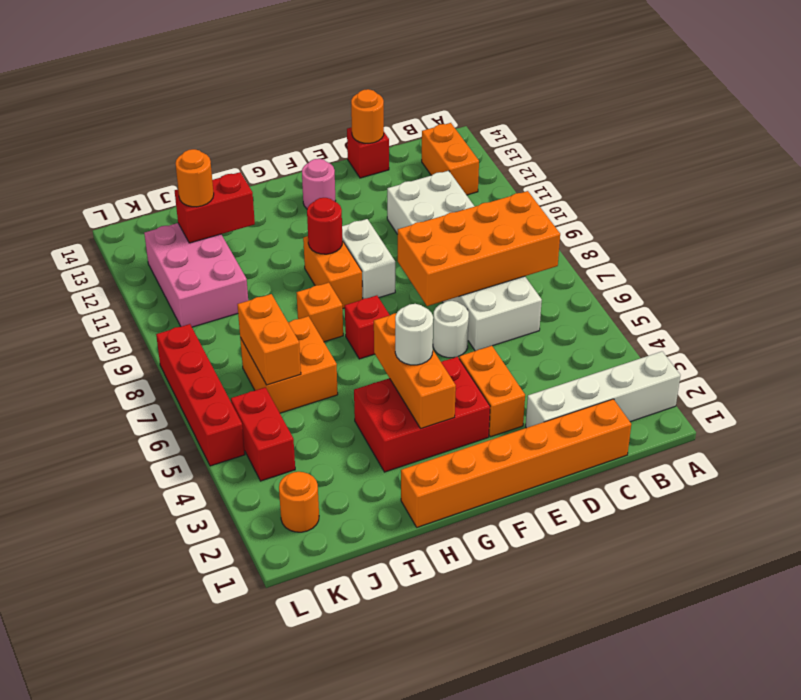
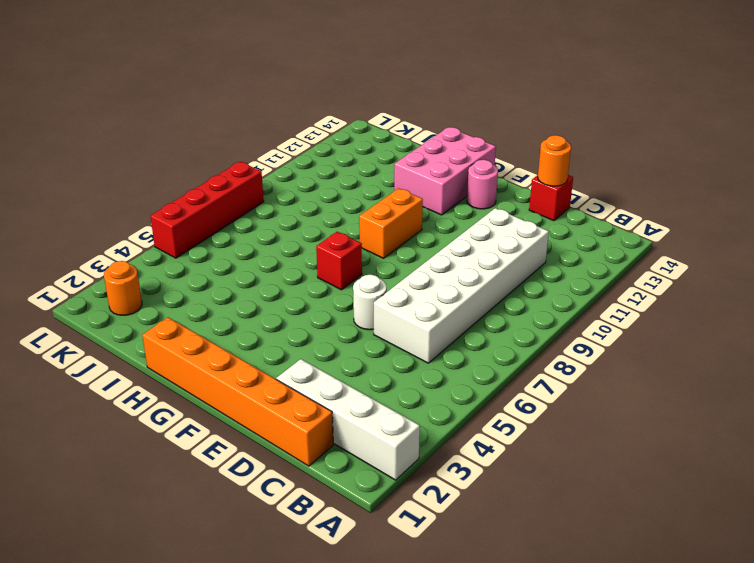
pink 2x3 brick [394,127,496,215] -> pink 2x3 brick moved to [144,223,248,327]
none -> orange 1x2 brick [422,123,479,195]
none -> orange 1x2 brick [459,346,525,437]
none -> red 2x3 brick [354,357,490,472]

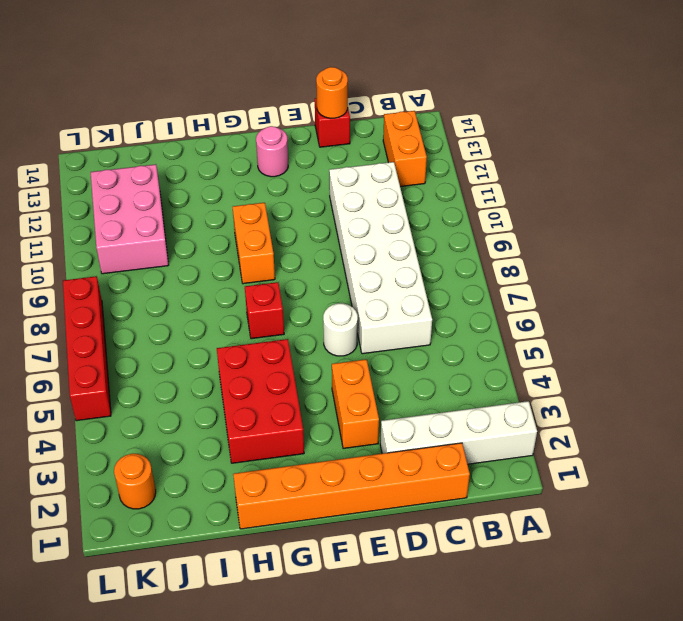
red 2x3 brick [217,339,304,463] -> red 2x3 brick turned to [354,357,490,472]
none -> white 1x2 brick [342,219,395,299]
none -> orange 1x1 brick [297,283,343,342]
none -> orange 2x2 brick [240,316,338,413]

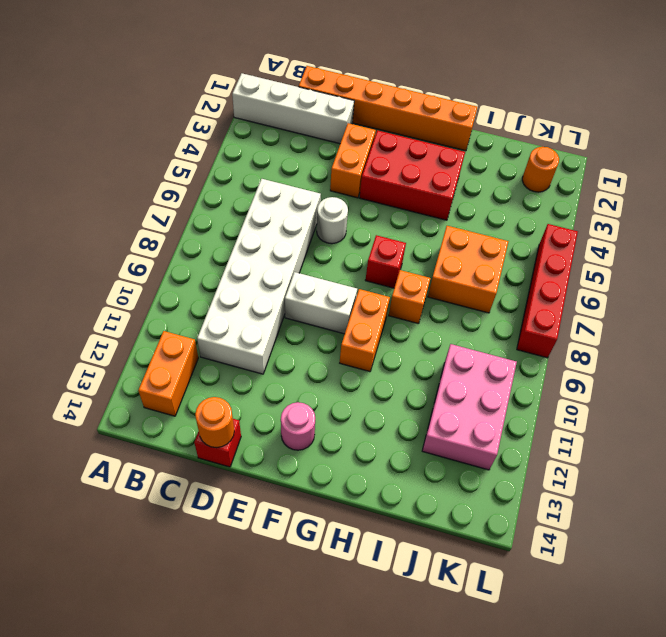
white 1x2 brick [285,272,357,334] -> white 1x2 brick turned to [342,219,395,299]
none -> red 1x2 brick [231,387,295,481]
none -> orange 2x4 brick [398,191,560,306]
none -> orange 1x3 brick [374,313,456,429]

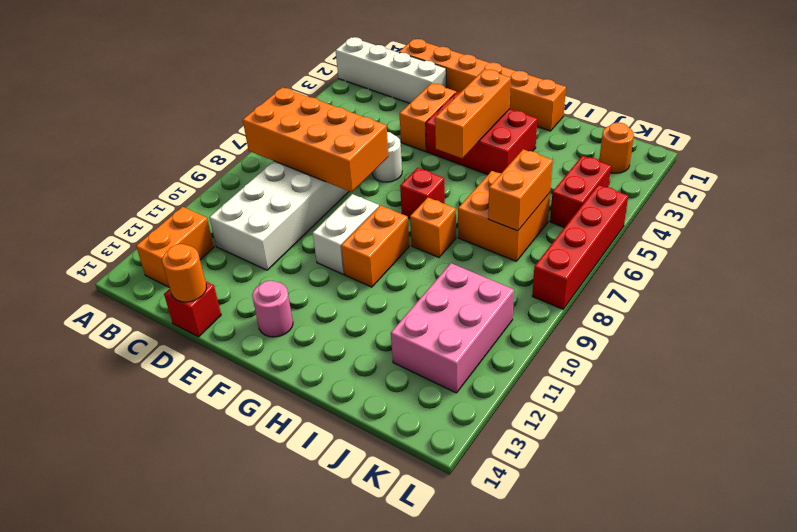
none -> red 1x1 round brick [307,198,343,254]
none -> red 1x2 brick [175,172,255,243]
none -> white 1x1 round brick [395,304,433,365]

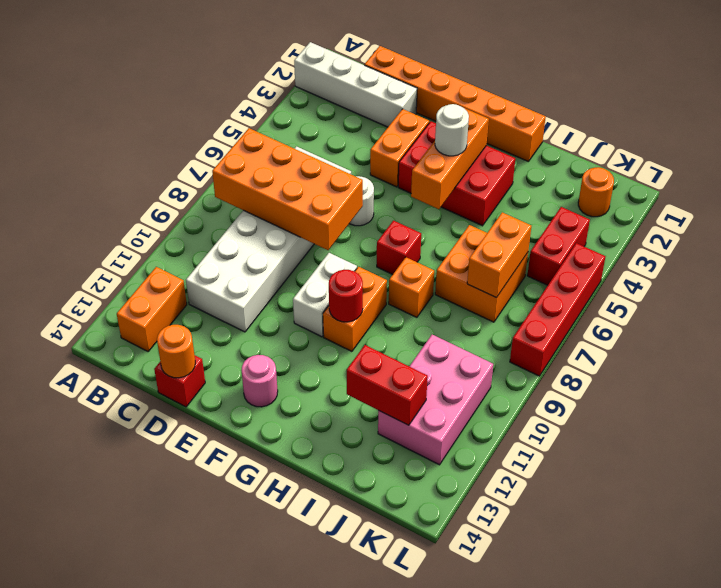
none -> orange 1x1 round brick [176,149,214,207]

